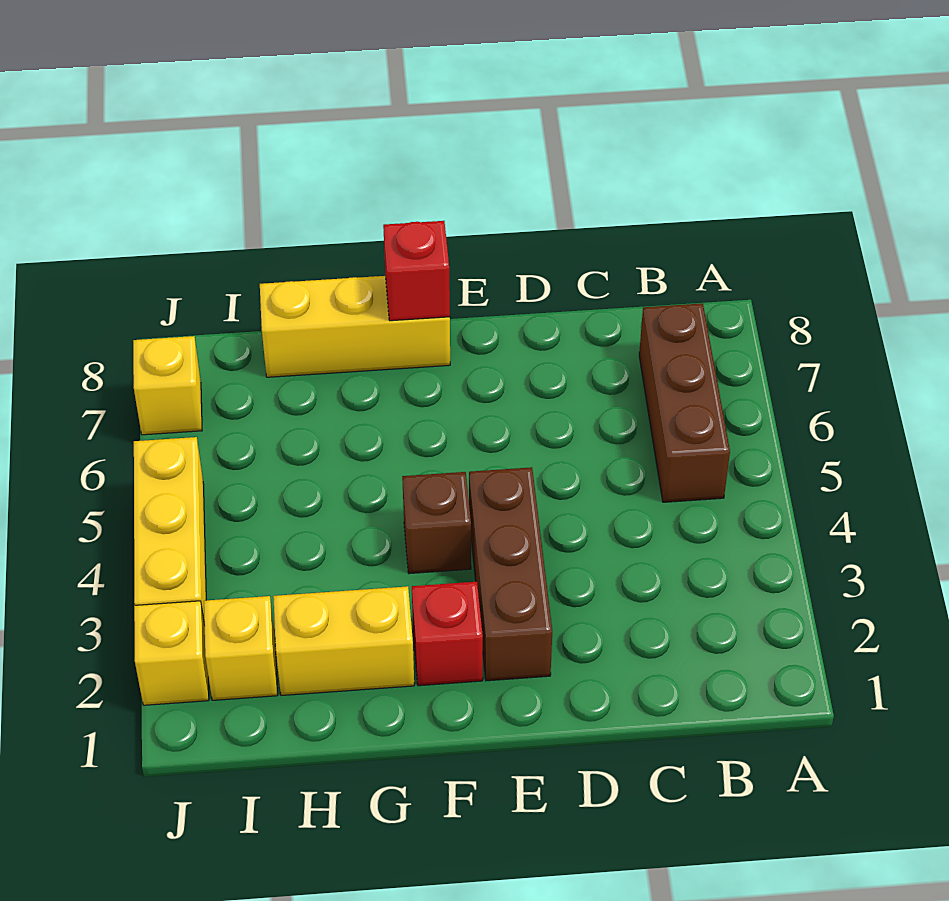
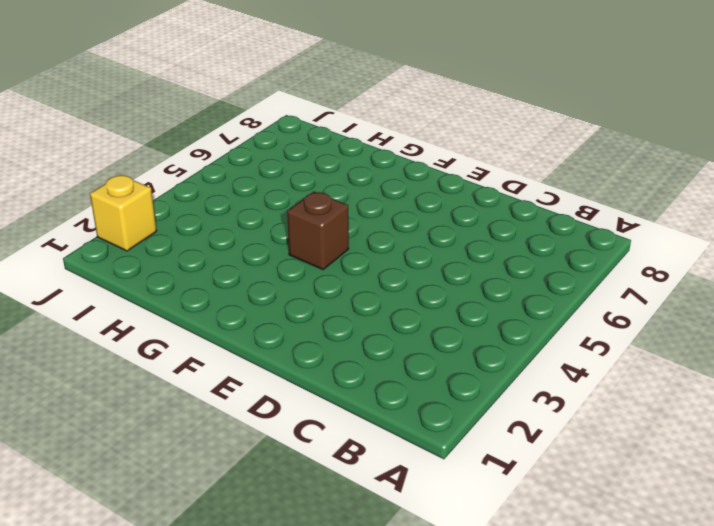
none -> brown 1x3 brick [639,303,730,502]
none -> brown 1x3 brick [469,467,552,681]

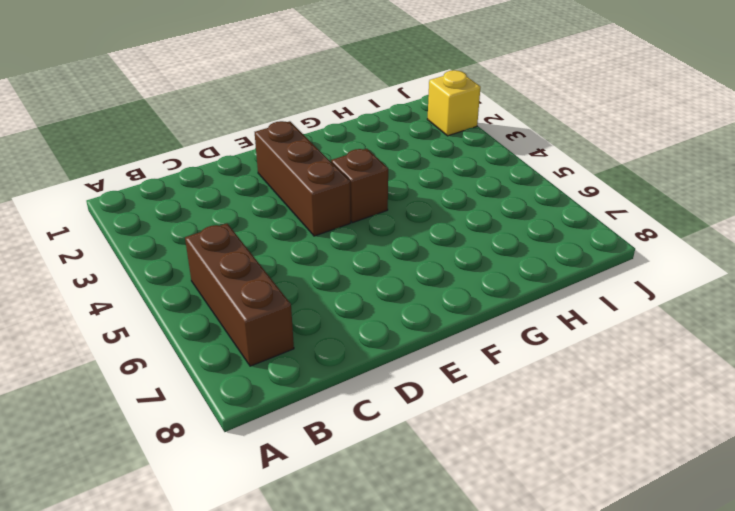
none -> red 1x1 brick [412,582,483,686]
none -> yellow 1x3 brick [260,276,450,377]

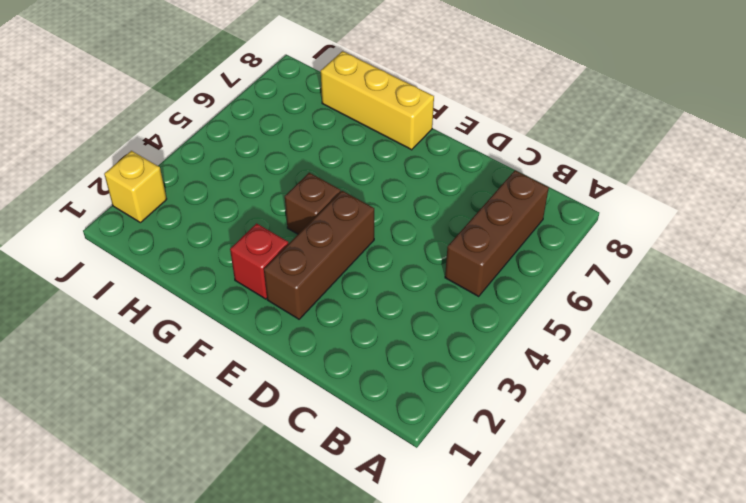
none -> yellow 1x2 brick [273,586,414,695]
none -> yellow 1x1 brick [204,596,277,700]

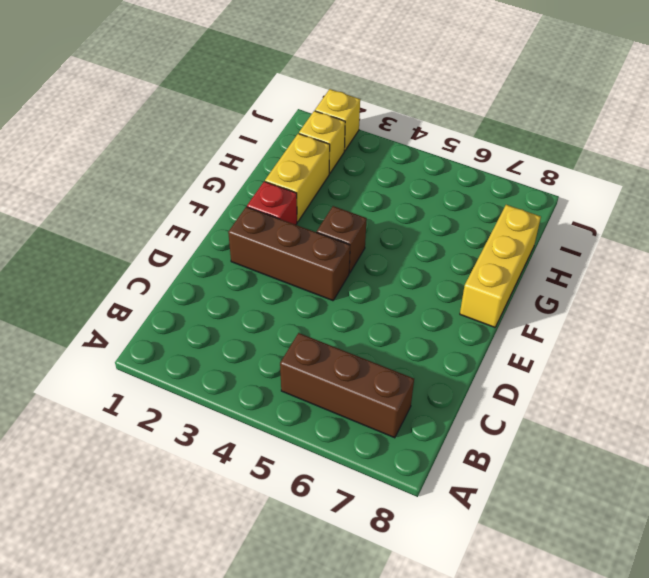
none -> yellow 1x3 brick [134,437,206,626]
none -> yellow 1x1 brick [133,336,202,435]

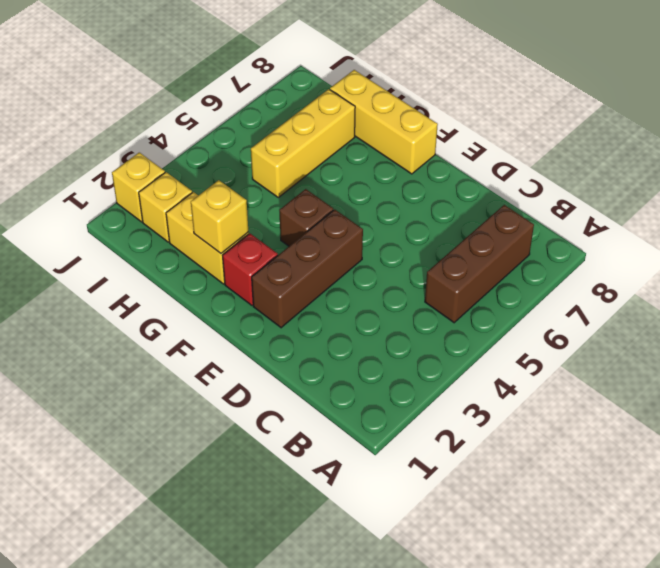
yellow 1x1 brick [191,180,248,253] -> yellow 1x1 brick moved to [133,336,202,435]
yellow 1x3 brick [251,89,355,197] -> yellow 1x3 brick moved to [134,437,206,626]
none -> red 1x1 brick [383,221,450,321]

